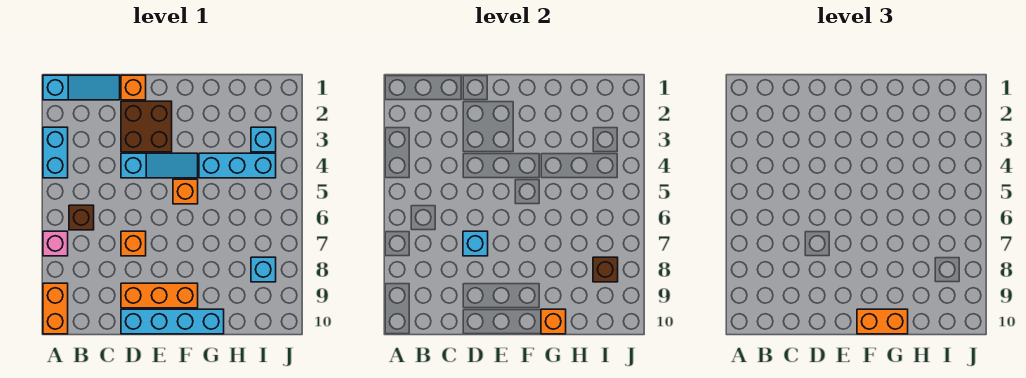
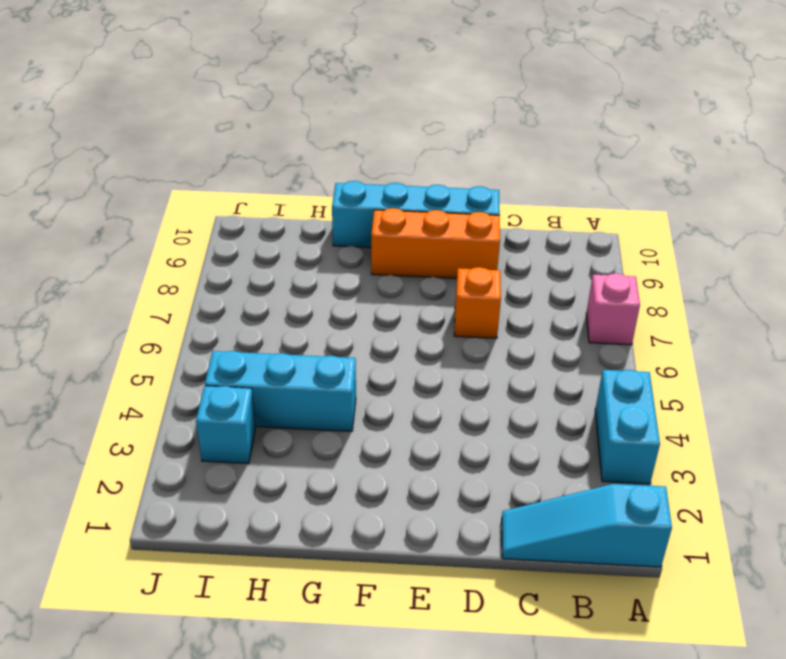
none -> orange 1x2 brick [43,283,68,334]
none -> brown 1x1 brick [69,205,94,230]
none -> orange 1x1 brick [121,75,146,100]

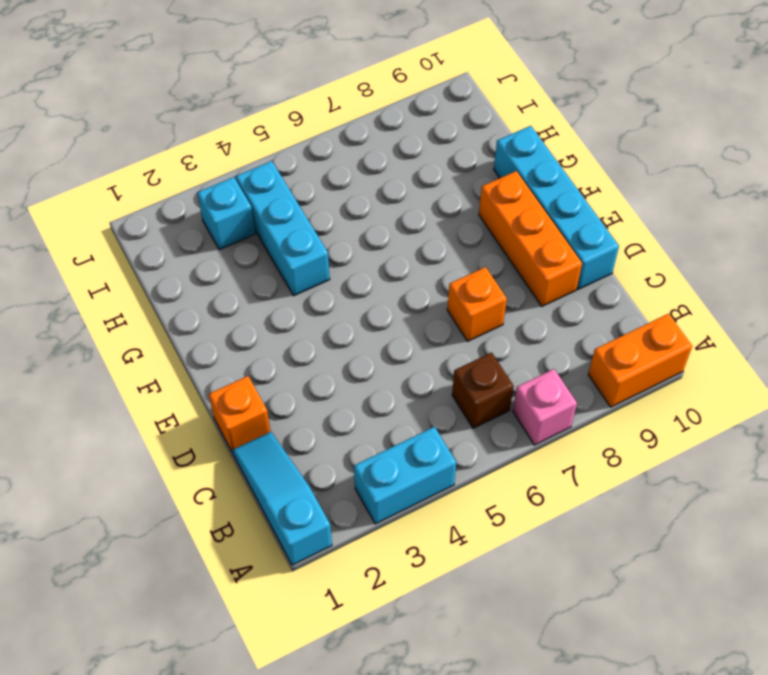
none -> brown 2x2 brick [121,101,172,152]
none -> cyan 1x3 slope [121,153,198,178]
none -> orange 1x1 brick [173,179,198,204]

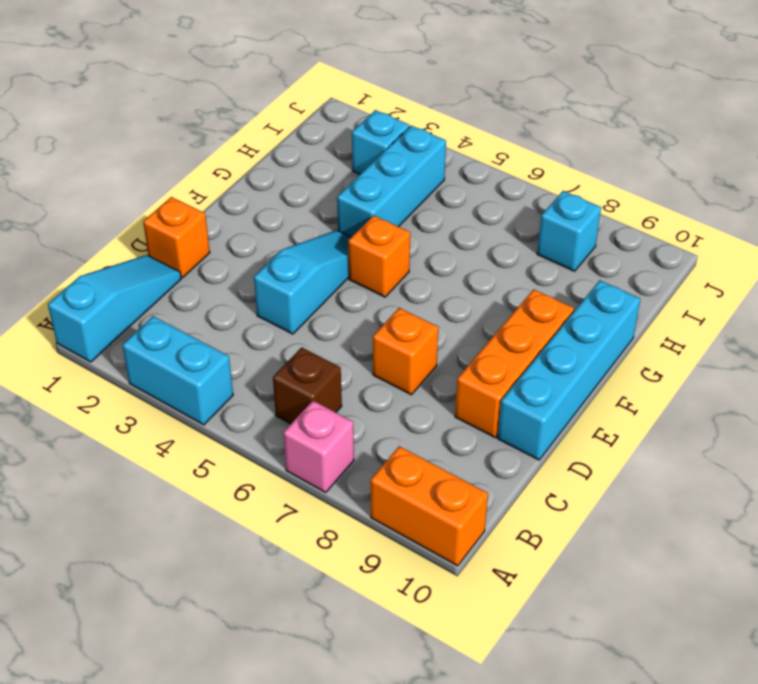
none -> brown 2x2 brick [121,101,172,152]
none -> cyan 1x1 brick [463,231,488,256]
none -> orange 1x1 brick [541,309,566,334]

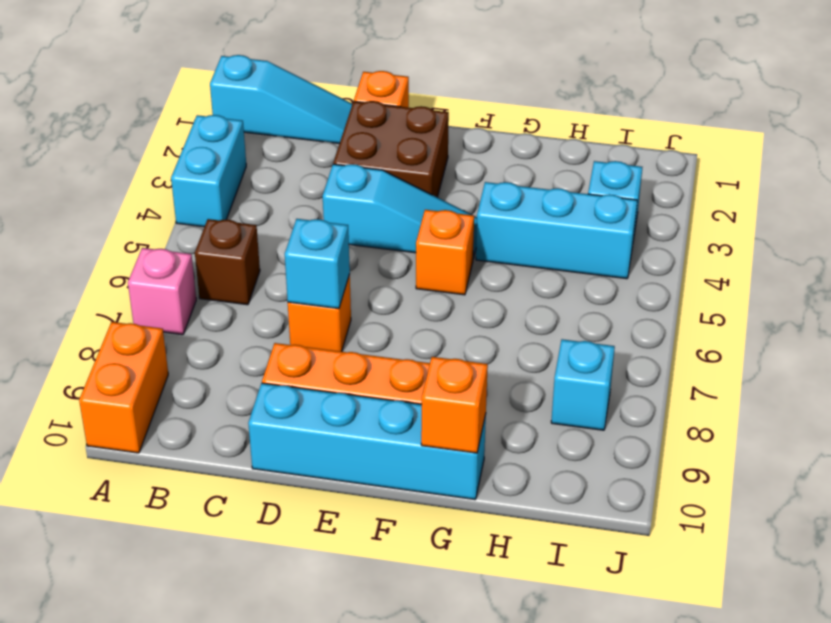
none -> brown 1x1 brick [593,257,618,282]
none -> orange 1x2 brick [857,309,908,334]

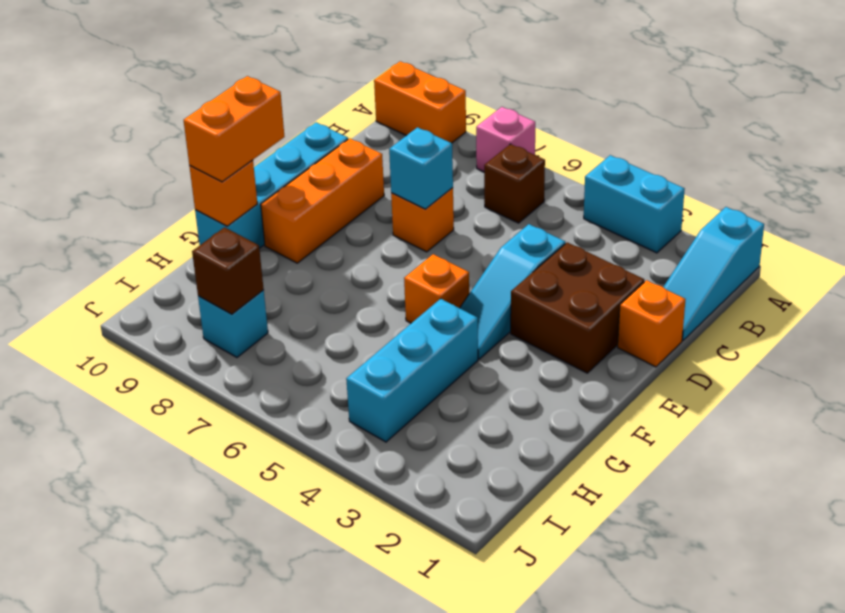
none -> cyan 1x1 brick [251,127,276,152]

